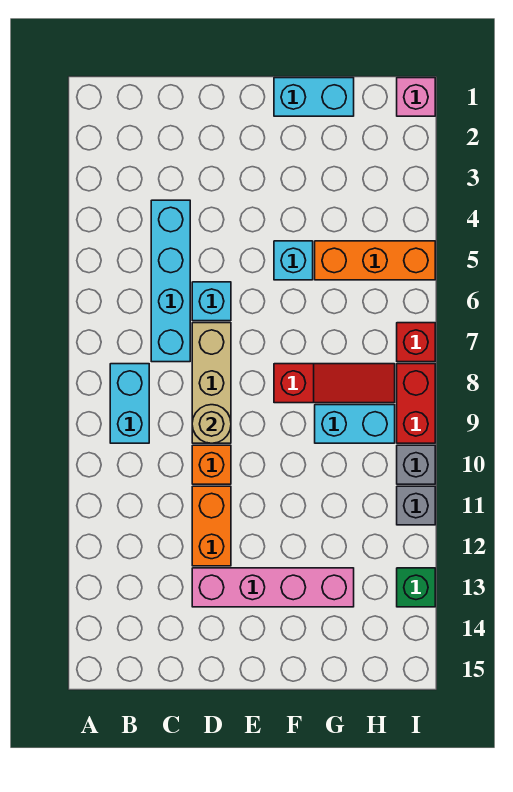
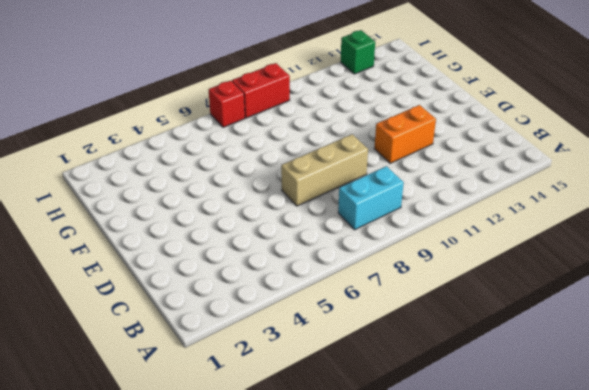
none -> cyan 1x4 brick [151,200,190,362]
none -> cyan 1x1 brick [192,282,231,321]
none -> orange 1x1 brick [192,445,231,484]

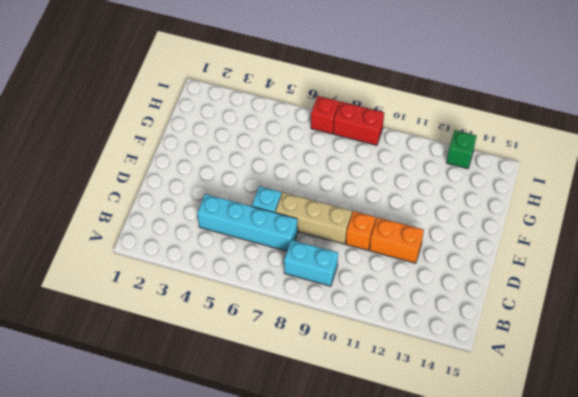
none -> pink 1x4 brick [192,568,354,607]
none -> cyan 1x2 brick [274,78,354,116]
none -> cyan 1x1 brick [274,241,313,280]

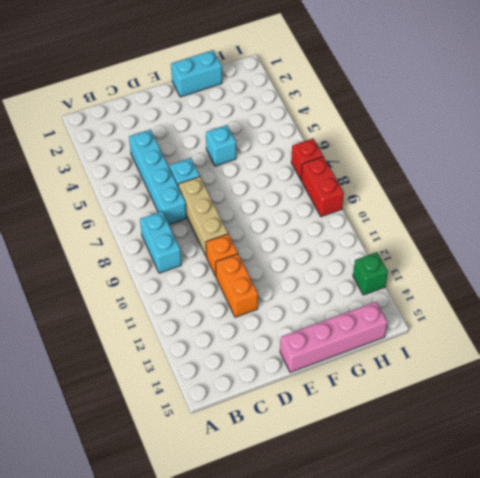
pink 1x4 brick [280,302,387,372] -> pink 1x4 brick moved to [192,568,354,607]
none -> red 1x3 slope [274,364,395,403]
none -> orange 1x3 brick [315,241,435,280]
none -> cyan 1x2 brick [315,405,395,443]

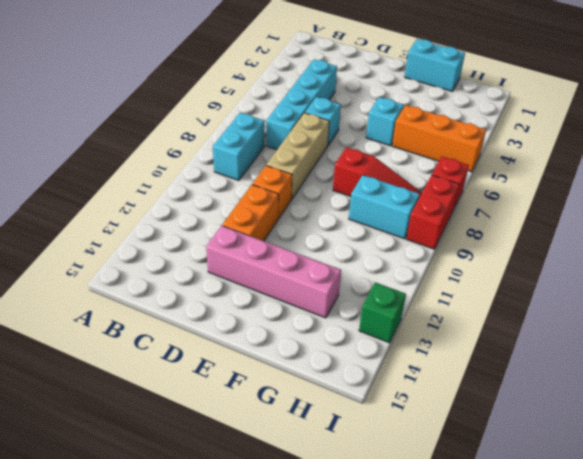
none -> pink 1x1 brick [397,78,435,116]
none -> grey 1x1 brick [397,445,435,484]
none -> grey 1x1 brick [397,486,435,525]

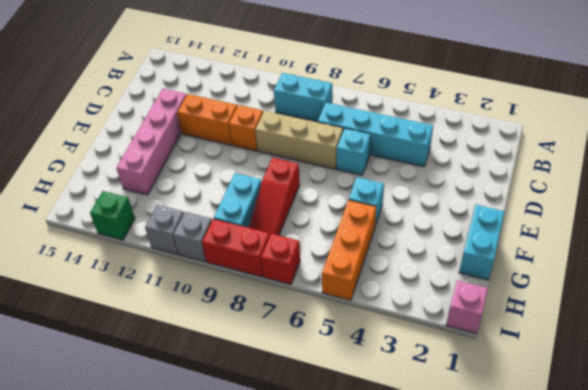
none -> tan 1x1 round brick [192,405,231,443]

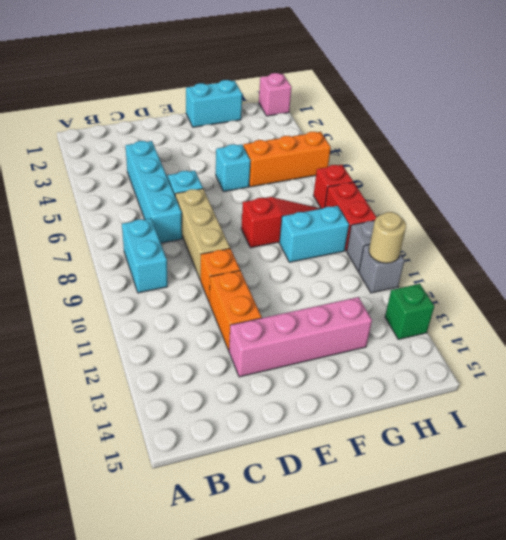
tan 1x1 round brick [369,212,406,263] -> tan 1x1 round brick moved to [192,405,231,443]

